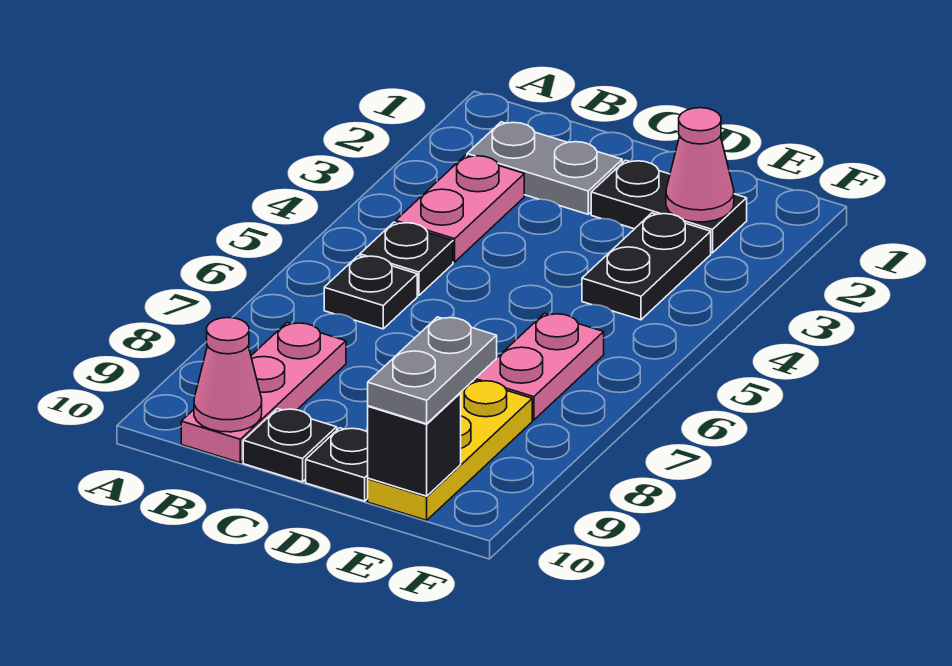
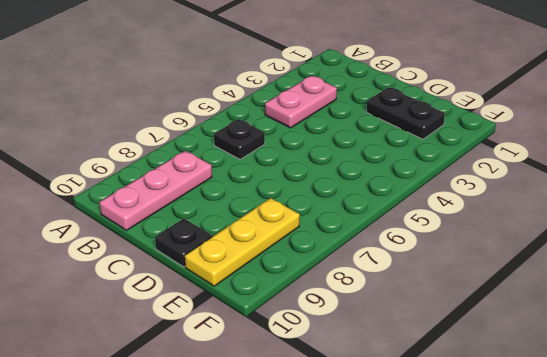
none -> grey 1x2 plate [467,122,622,214]
none -> black 1x1 plate [360,222,453,295]
none -> black 1x1 plate [243,409,337,482]

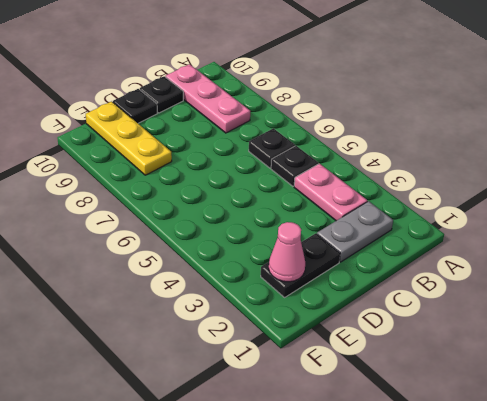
none -> black 1x2 plate [582,213,711,320]
none -> pink 1x2 plate [475,313,604,420]
none -> pink 1x1 cone [194,318,262,432]

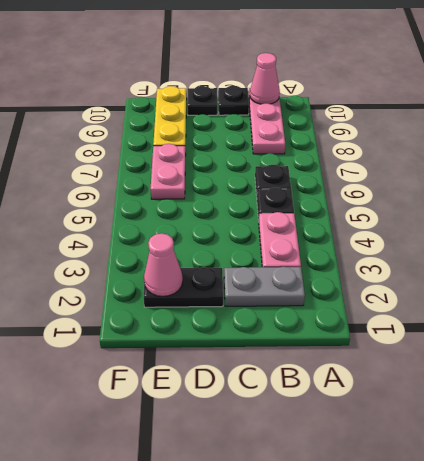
none -> black 1x2 plate [582,213,711,320]
none -> black 1x1 brick [368,393,461,496]
none -> grey 1x2 plate [368,317,497,424]

